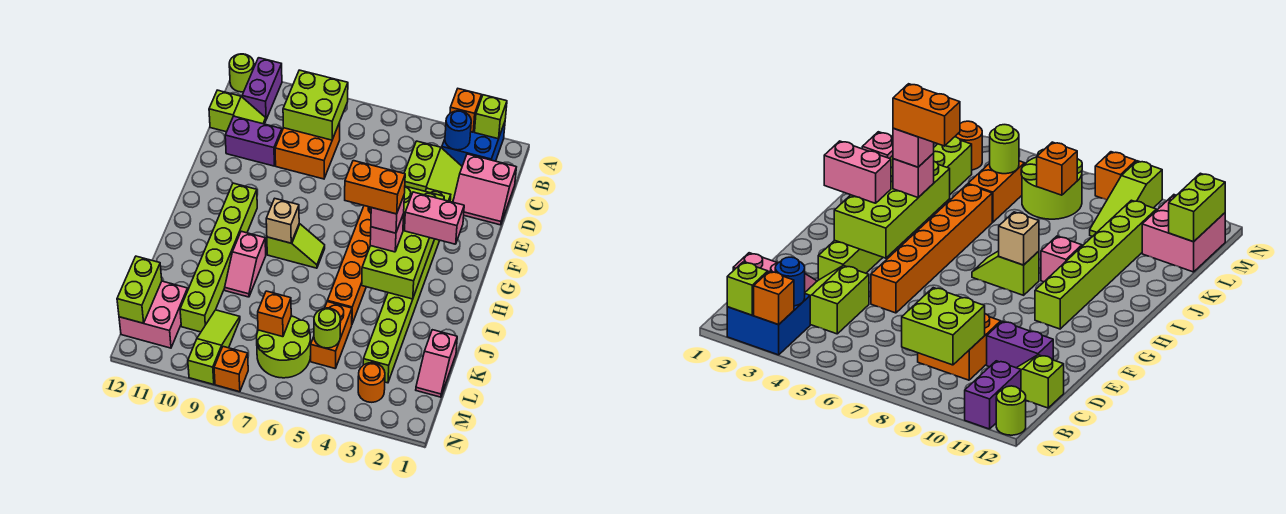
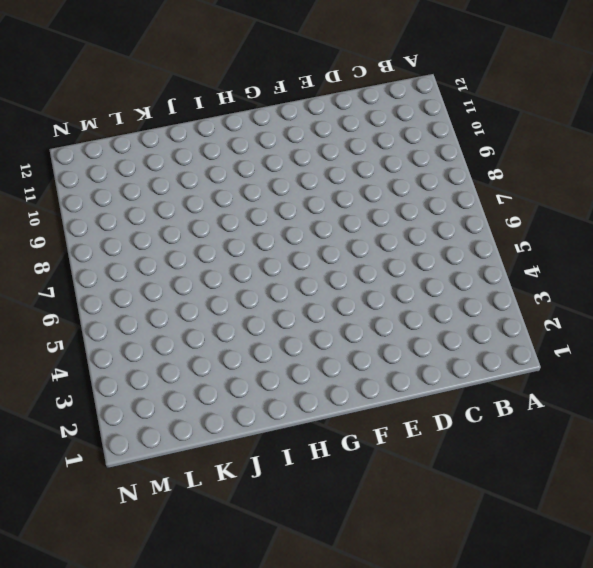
none -> blue 2x2 brick [442,122,505,166]
none -> purple 1x2 brick [242,58,282,119]
none -> lime 1x1 round brick [229,54,254,92]
none -> pink 2x2 slope [453,154,516,225]

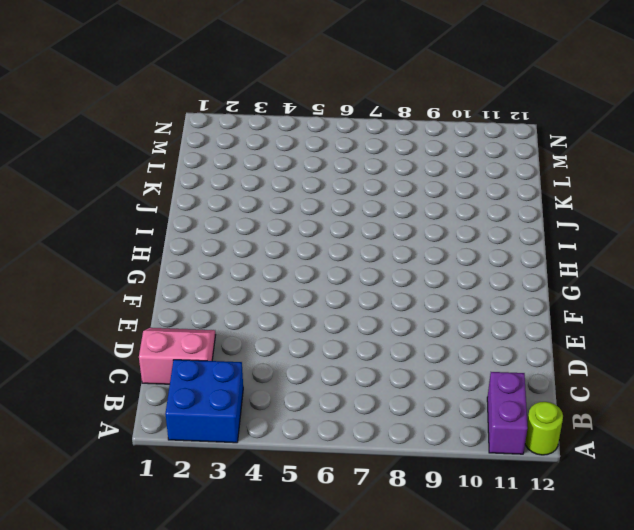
none -> lime 2x2 slope [404,141,462,202]
none -> orange 2x2 brick [275,123,340,179]
none -> lime 1x2 slope [209,90,266,132]
none -> purple 1x2 brick [225,116,282,166]

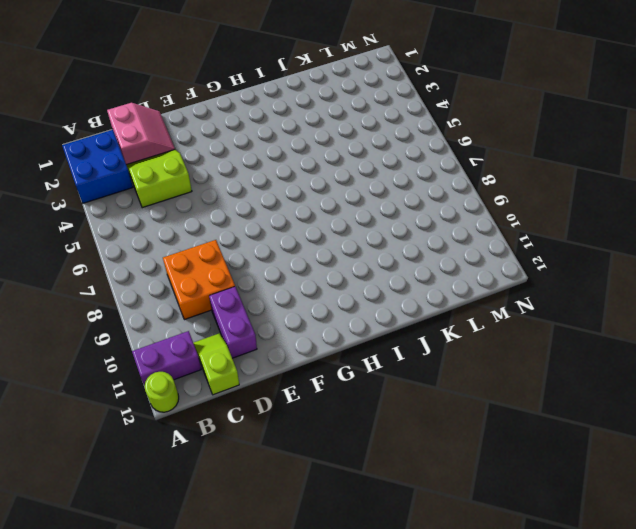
none -> lime 1x8 brick [363,188,451,383]
none -> orange 1x6 brick [327,206,371,324]
none -> lime 1x6 brick [180,183,257,332]
none -> lime 1x2 slope [267,224,325,268]

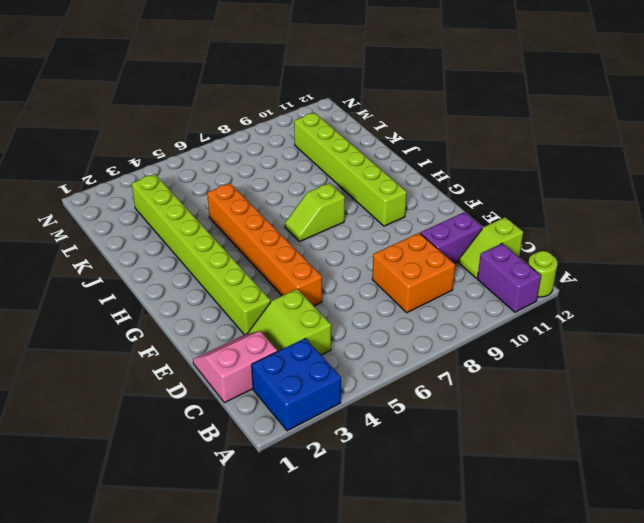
none -> pink 1x2 slope [225,231,266,297]
none -> pink 1x2 slope [416,330,457,397]
none -> orange 1x2 brick [311,302,352,368]
none -> lime 2x2 round brick [257,316,311,378]

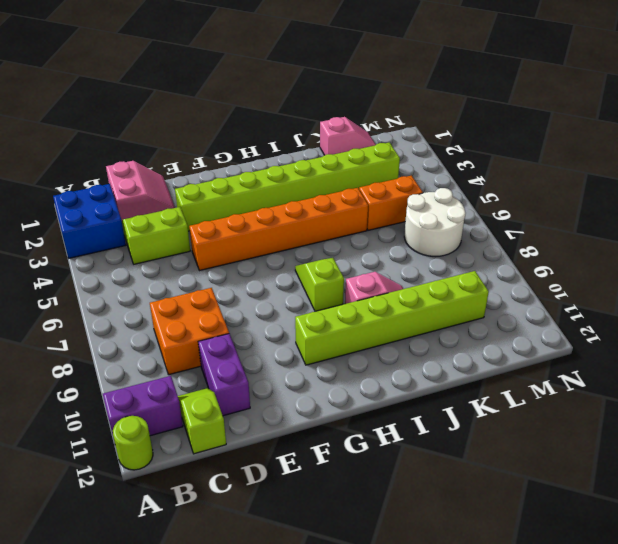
white 2x2 round brick [404,188,466,256] -> lime 2x2 round brick [257,316,311,378]
none -> lime 1x3 slope [188,310,240,385]
none -> pink 2x2 brick [119,281,188,348]
none -> orange 1x1 round brick [358,363,385,402]
none -> orange 1x1 brick [214,347,248,392]

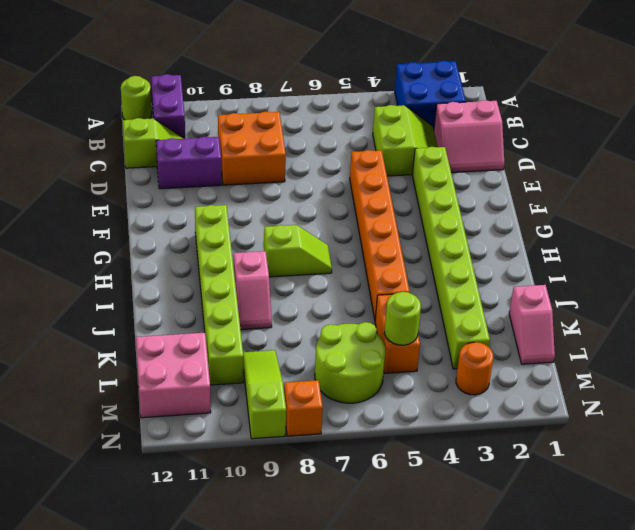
none -> lime 1x1 brick [475,95,507,139]
none -> orange 1x1 brick [450,89,482,132]
none -> blue 1x1 round brick [445,111,471,150]
none -> lime 2x2 brick [283,70,348,140]

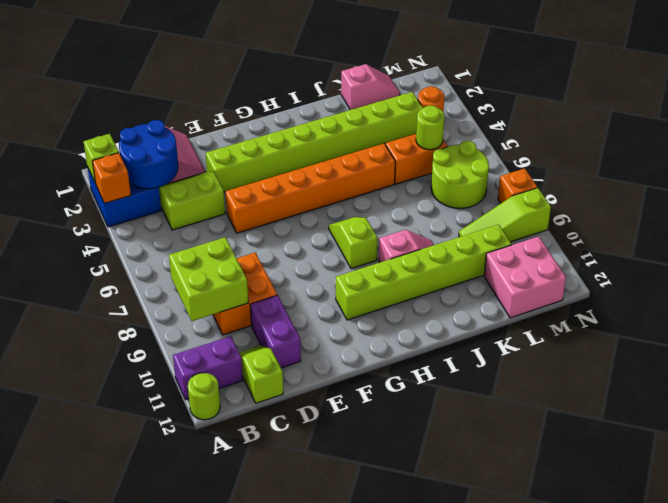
blue 2x2 round brick [119,120,178,189] -> blue 1x1 round brick [445,111,471,150]
none -> lime 2x4 brick [362,186,444,299]
none -> tan 1x1 brick [266,199,299,243]
none -> orange 1x1 brick [258,291,291,337]
none -> lime 1x2 brick [117,256,162,323]

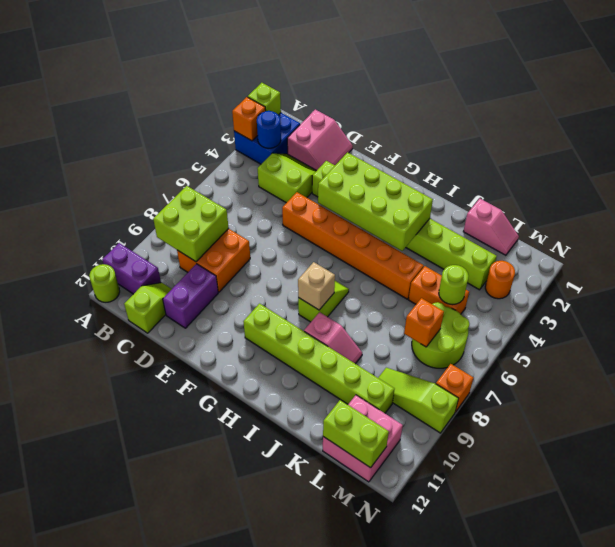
none -> pink 1x2 brick [405,192,464,244]
none -> pink 1x1 brick [370,214,404,252]
none -> pink 1x1 brick [371,196,404,233]
none -> orange 1x2 brick [345,161,405,214]

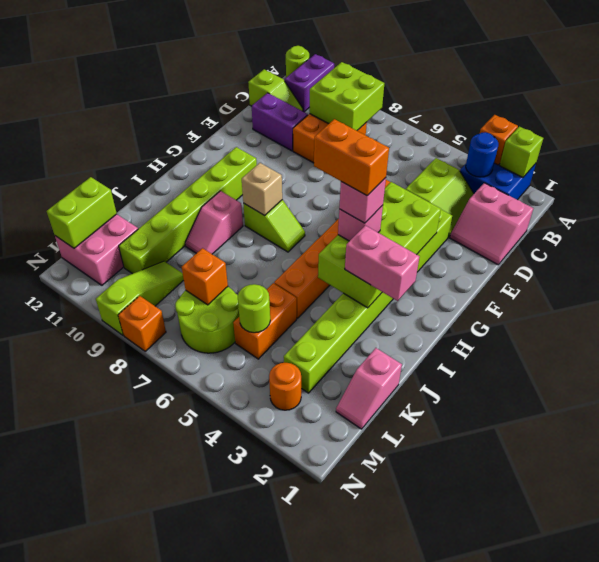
pink 1x2 brick [345,225,419,301] -> pink 1x2 brick moved to [405,192,464,244]

